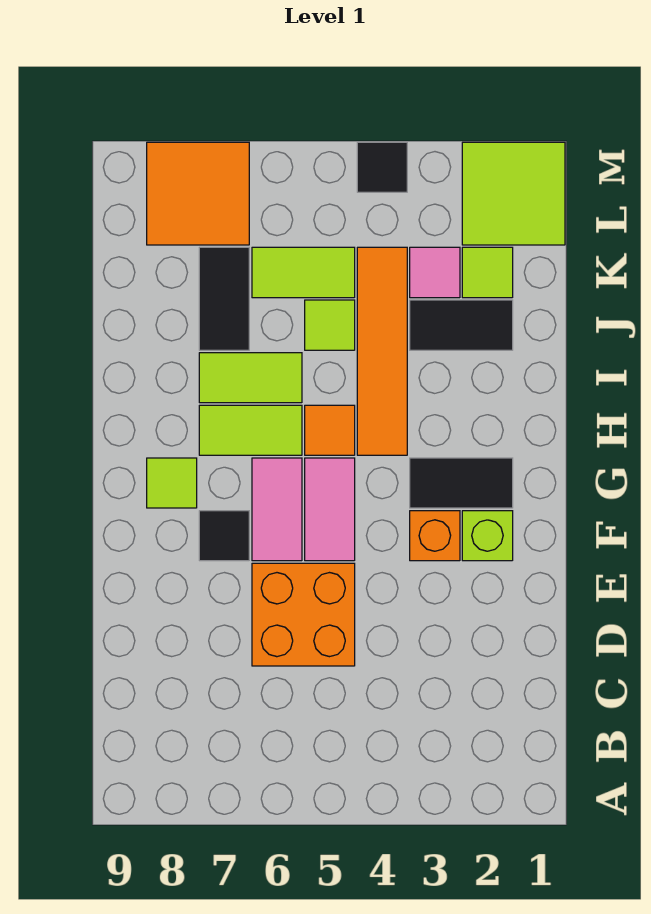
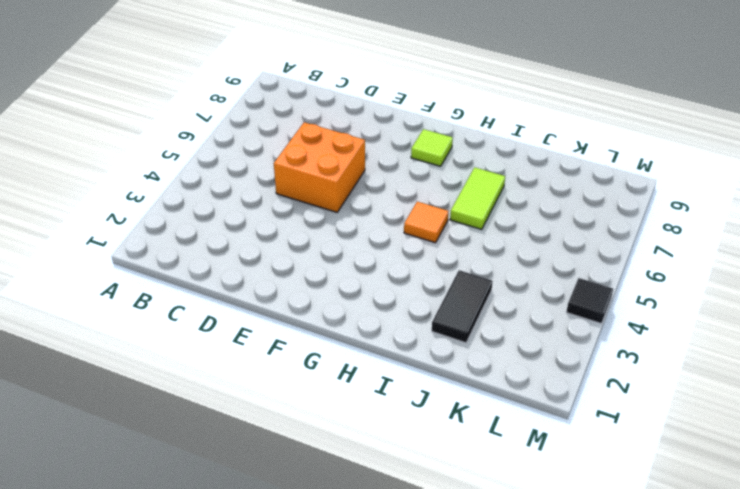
none -> lime 1x1 brick [462,511,513,561]
none -> orange 1x1 brick [410,511,460,561]
none -> pink 1x2 tile [305,458,355,561]

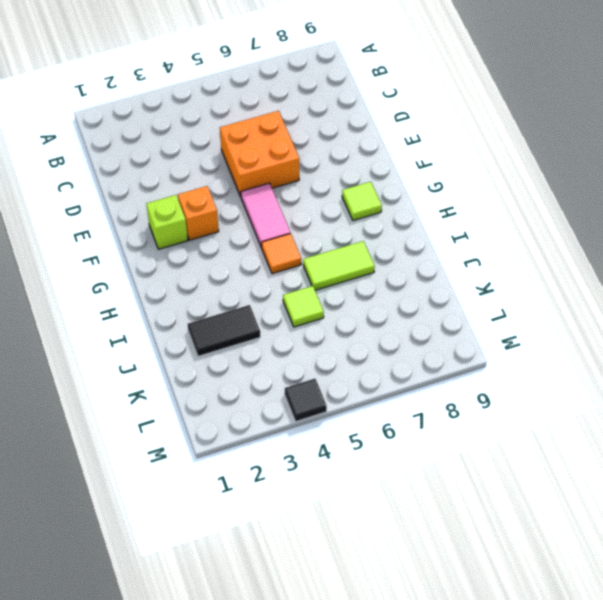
none -> pink 1x2 tile [252,458,302,561]
none -> black 1x1 tile [199,511,249,561]
none -> black 1x2 tile [410,458,513,508]

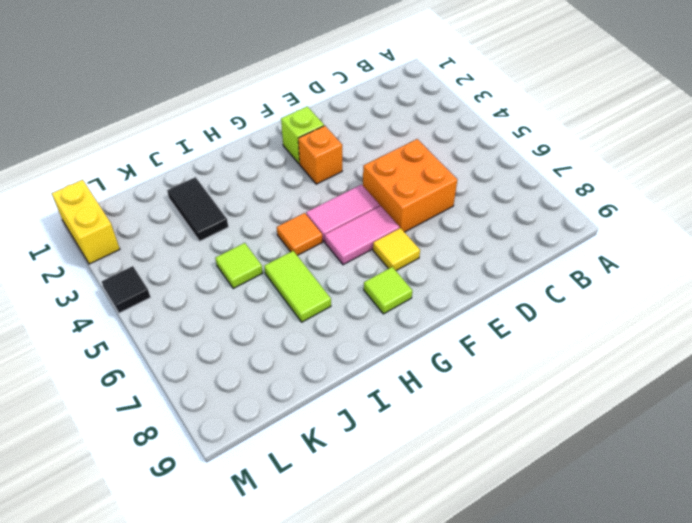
yellow 1x1 tile [373,228,420,271] -> black 1x1 tile [199,511,249,561]
yellow 1x2 brick [52,180,120,264] -> lime 2x2 tile [462,142,565,245]
none -> black 1x2 tile [410,458,513,508]
none -> orange 1x4 tile [357,247,407,455]
none -> lime 1x2 tile [199,405,302,455]

